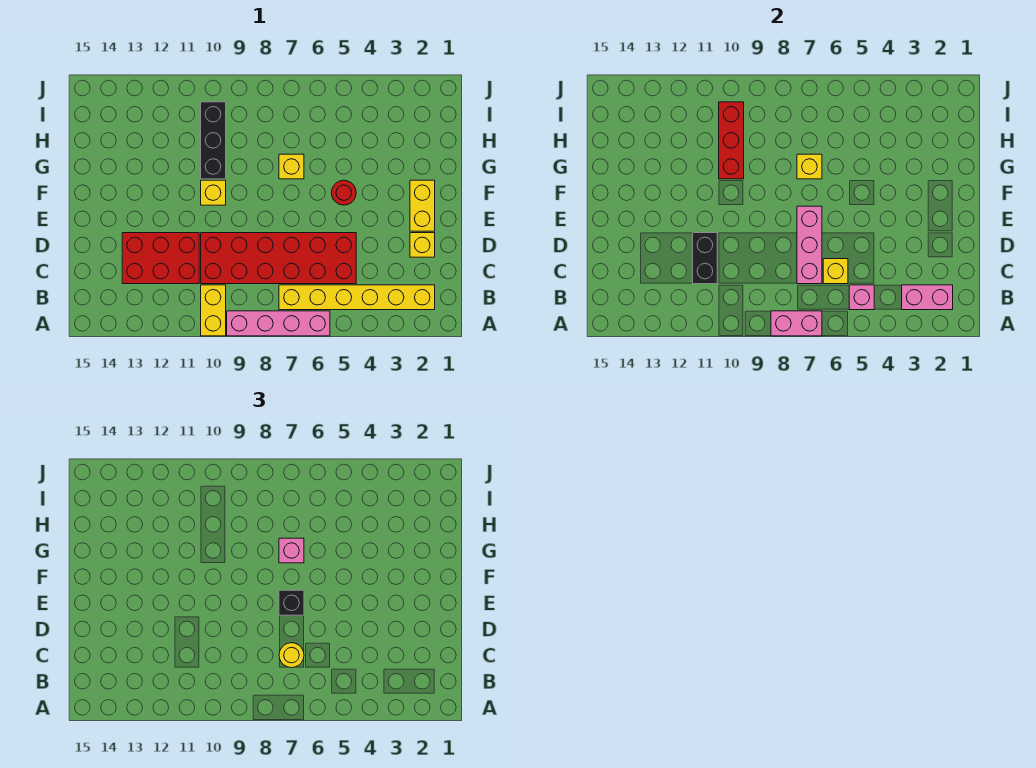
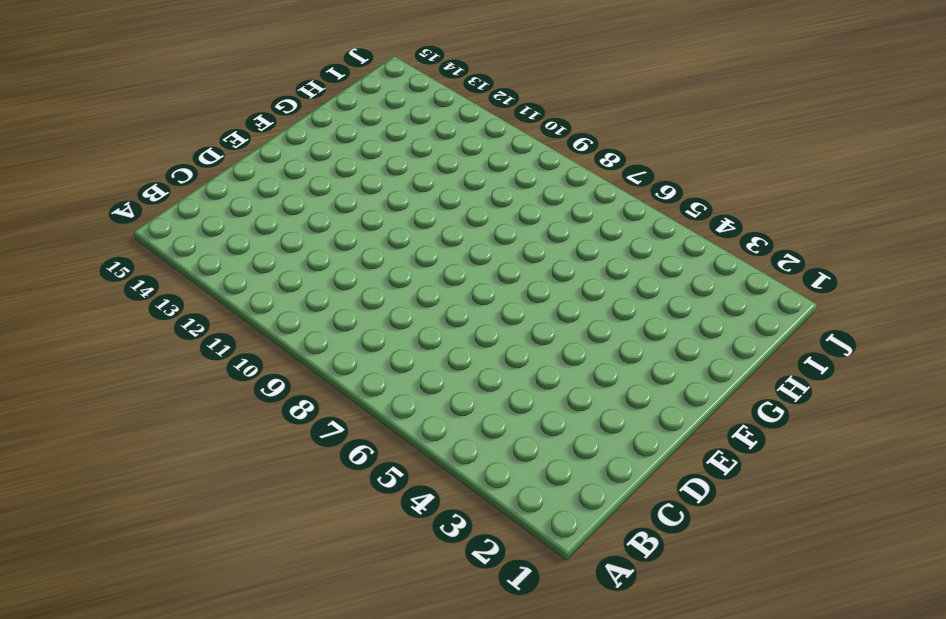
none -> pink 1x4 brick [227,311,330,336]
none -> yellow 1x2 brick [201,285,226,336]
none -> yellow 1x6 brick [279,285,435,310]

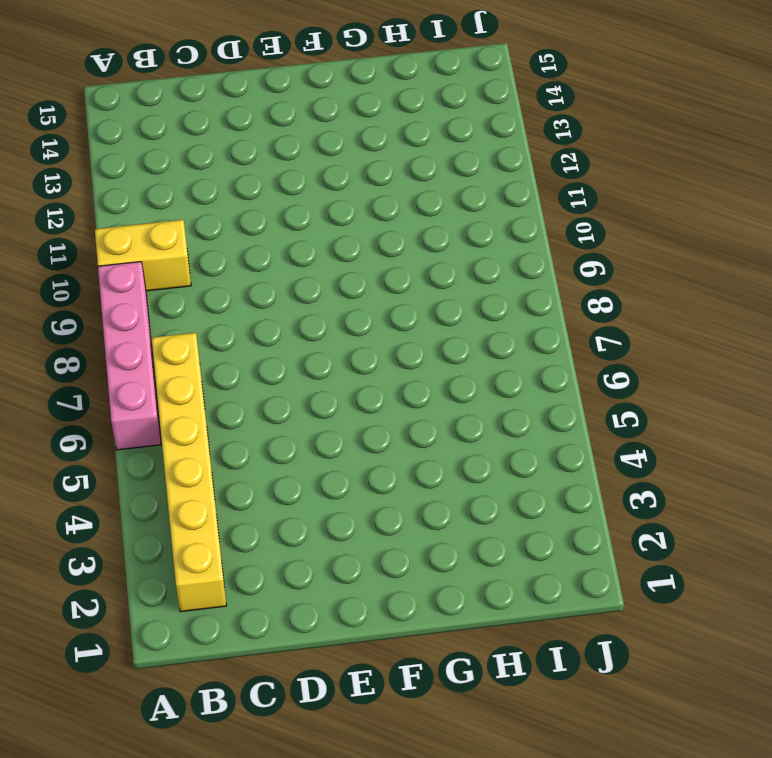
none -> red 2x6 brick [201,233,356,284]
none -> red 2x3 brick [122,233,199,284]
none -> yellow 1x1 brick [410,233,435,257]

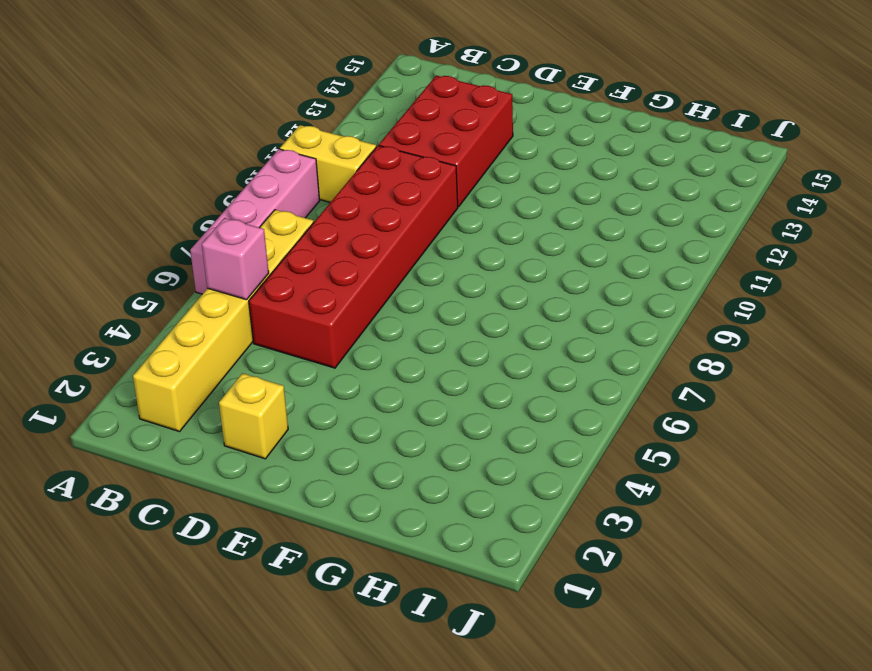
none -> yellow 1x2 brick [410,180,435,231]
none -> red 1x1 round brick [331,180,356,205]
none -> yellow 1x1 brick [201,180,226,205]

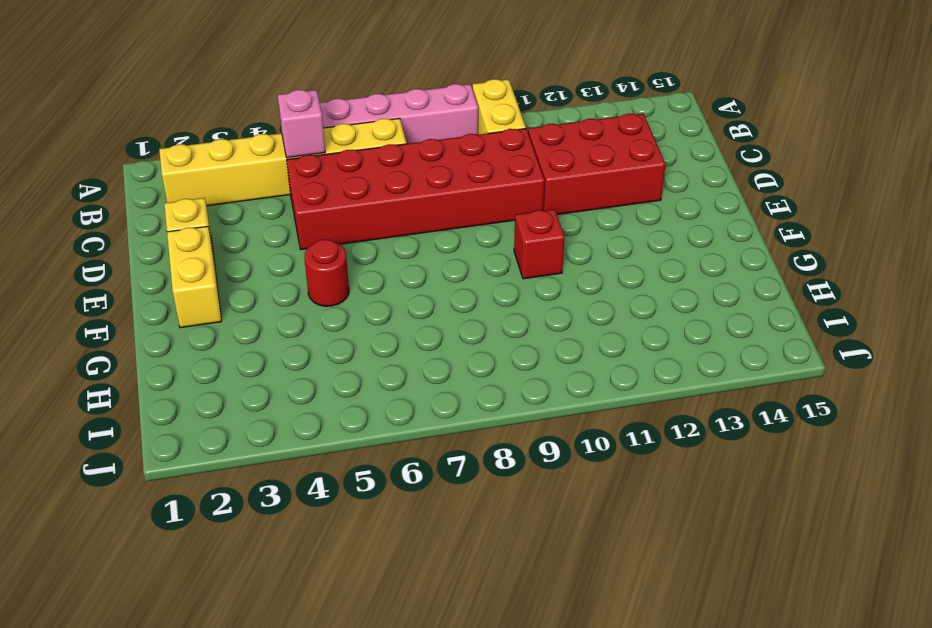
red 1x1 brick [514,209,565,279] -> yellow 1x1 brick [201,180,226,205]
none -> yellow 1x1 brick [279,154,304,179]
none -> black 1x3 brick [201,102,226,179]
none -> pink 1x2 brick [771,311,822,336]

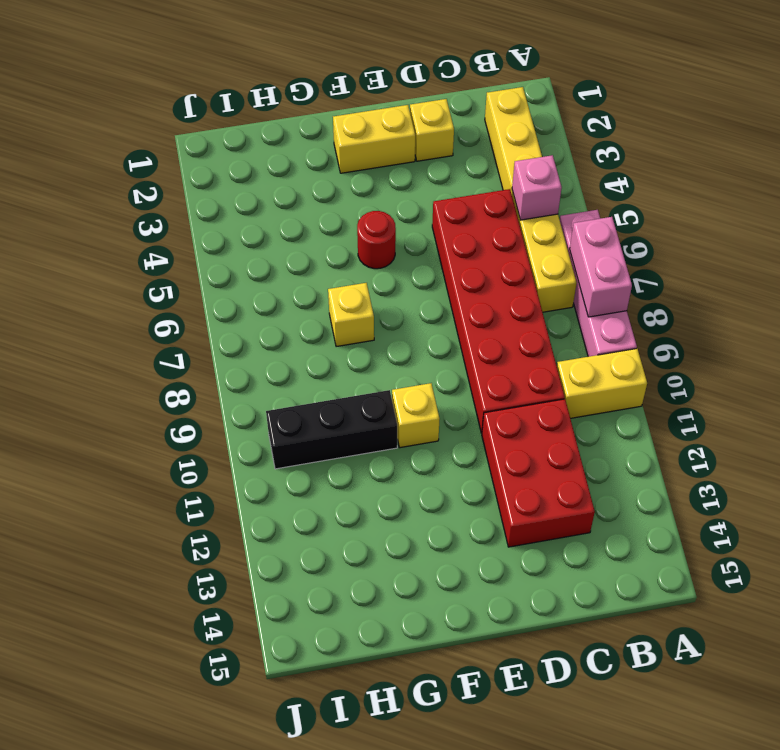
none -> pink 1x2 brick [902,285,953,310]
none -> yellow 1x1 brick [823,259,848,284]
none -> pink 1x3 brick [797,206,822,284]

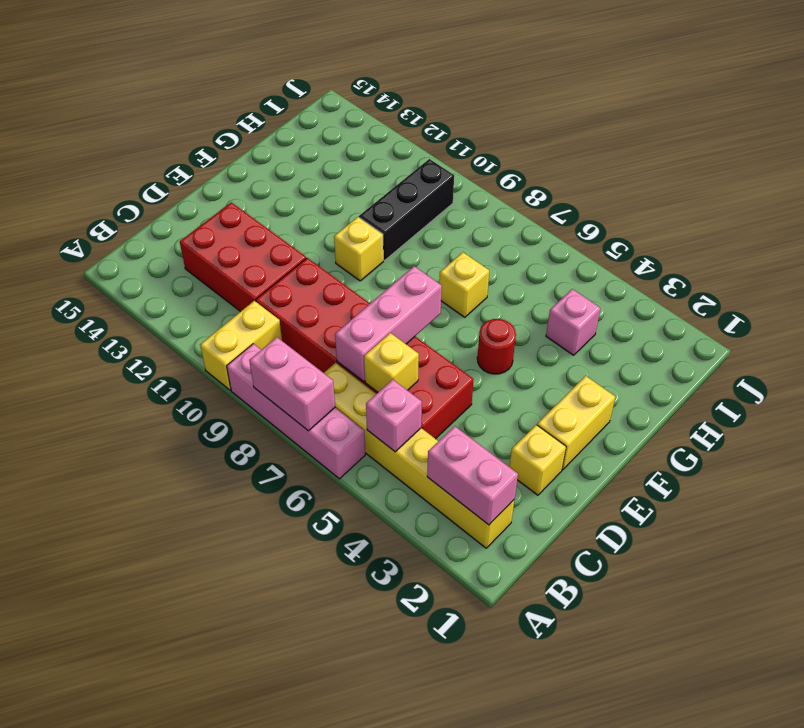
pink 1x1 brick [546,289,600,355] -> pink 1x1 brick moved to [279,538,304,563]
none -> black 1x2 brick [693,233,717,284]
none -> yellow 1x1 brick [797,154,822,179]
none -> red 1x3 brick [719,102,744,179]

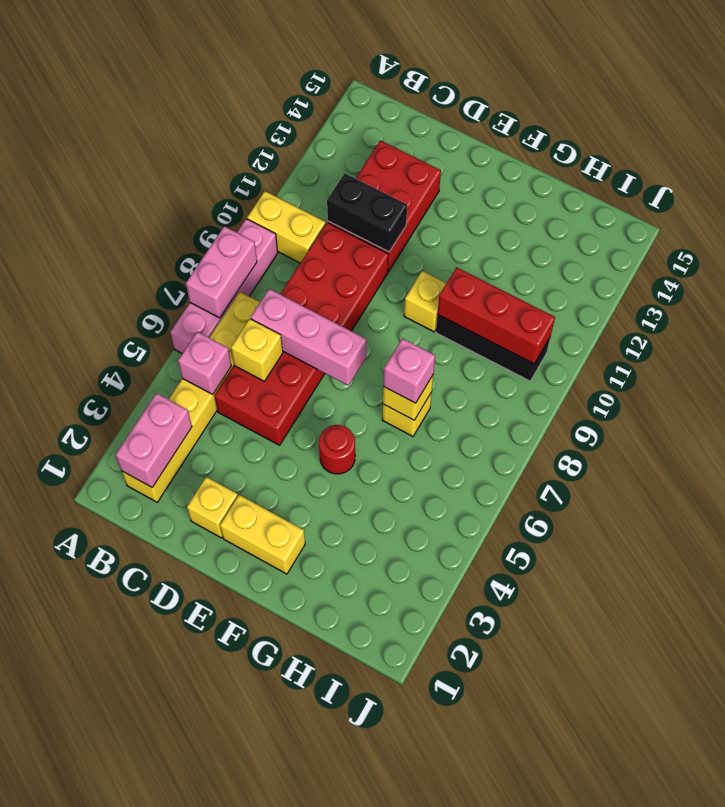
none -> yellow 1x1 round brick [279,643,304,668]
none -> black 1x1 brick [279,590,304,615]

